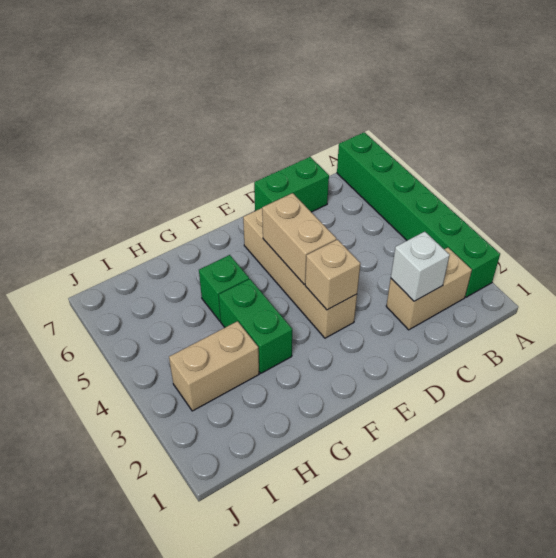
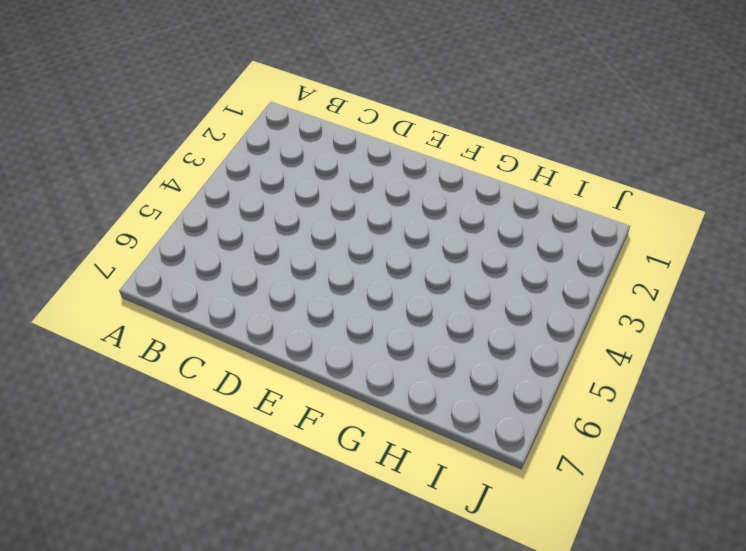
none -> green 1x6 brick [337,132,500,297]
none -> tan 1x2 brick [386,248,472,330]

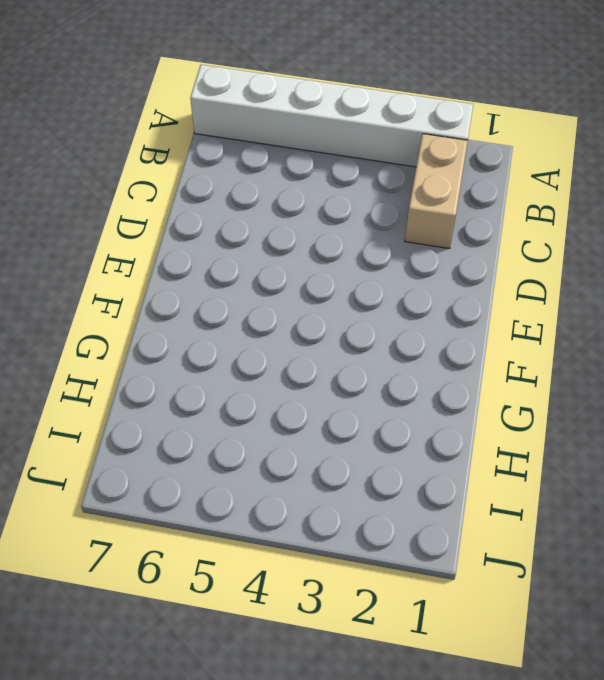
white 1x6 brick [190,65,473,167] -> green 1x6 brick [337,132,500,297]
none -> green 1x2 brick [254,157,329,212]
none -> tan 1x4 brick [243,208,357,338]

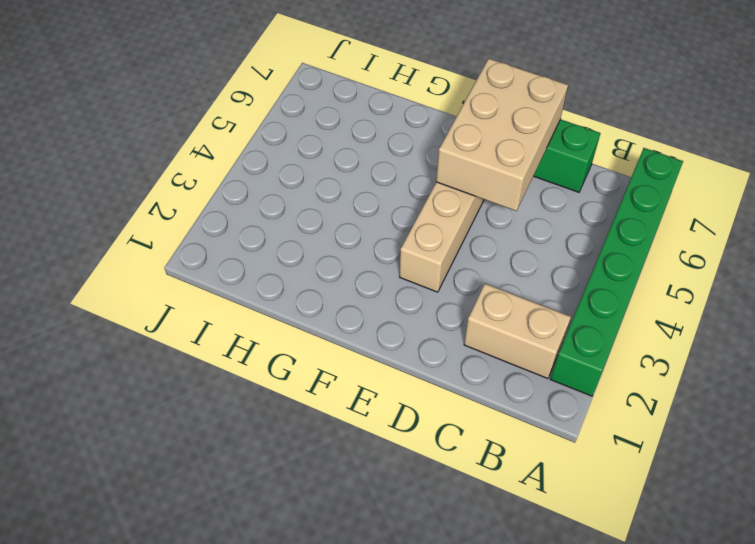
tan 2x3 brick [436,59,568,211] -> tan 1x2 brick [262,193,336,284]
none -> green 1x2 brick [219,279,292,373]
none -> green 1x1 brick [199,255,249,321]

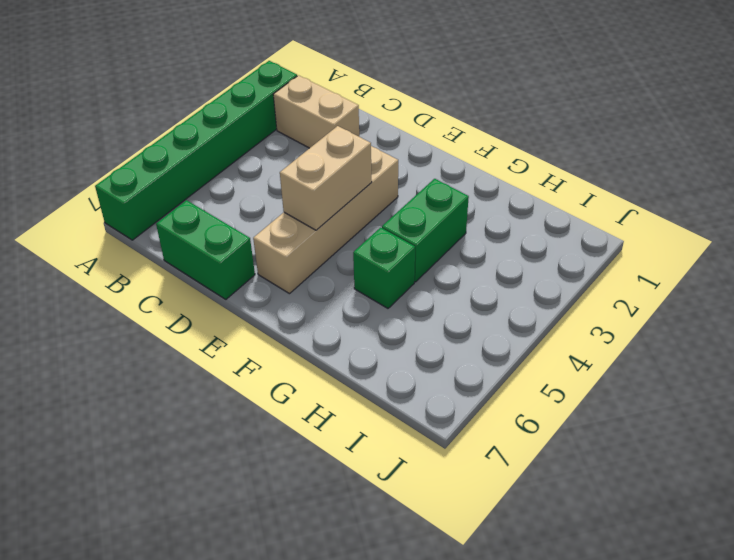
none -> tan 1x2 brick [169,321,259,411]
none -> white 1x1 brick [391,232,450,301]

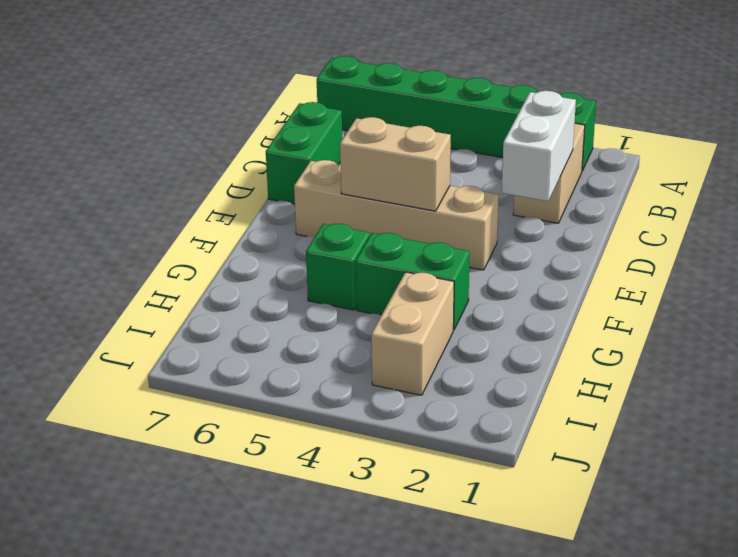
white 1x2 brick [502,91,576,201] -> white 1x1 brick [391,232,450,301]
none -> tan 1x1 brick [305,240,361,310]

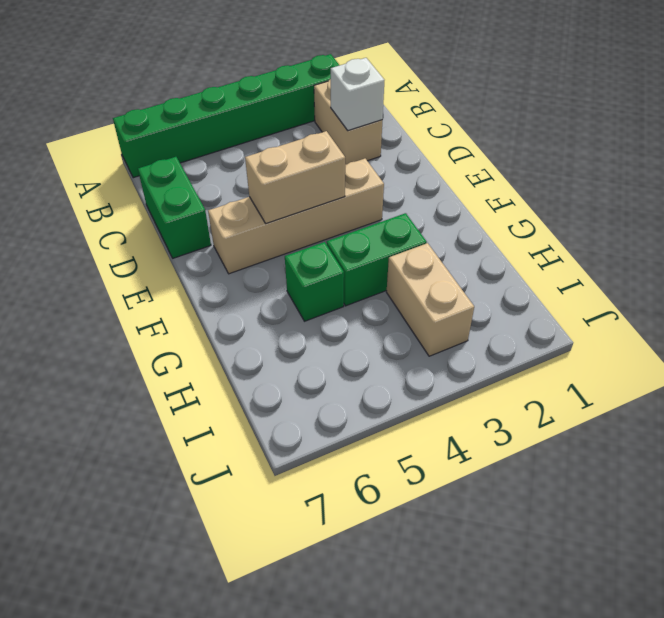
none -> tan 1x1 brick [305,240,361,310]

